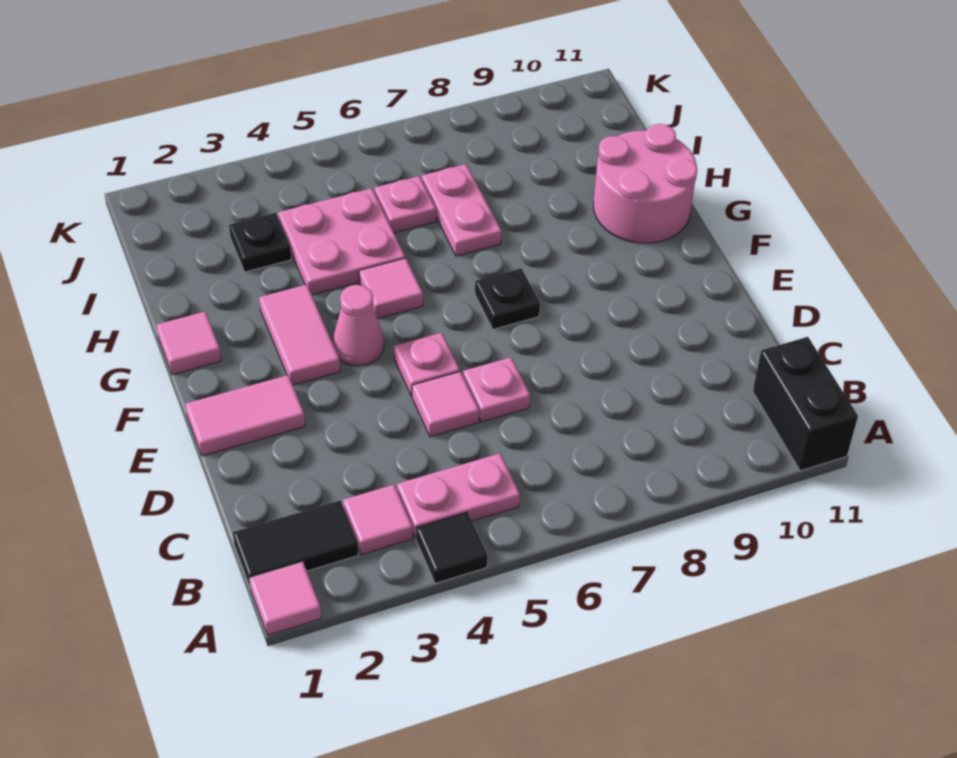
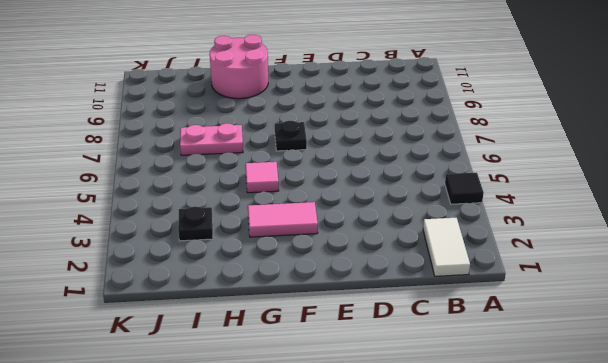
white 1x2 tile [423,218,470,276] -> black 1x2 tile [233,501,358,588]
none -> pink 1x1 tile [249,562,321,635]
none -> black 1x2 brick [753,337,858,471]
none -> pink 1x1 tile [343,485,413,555]

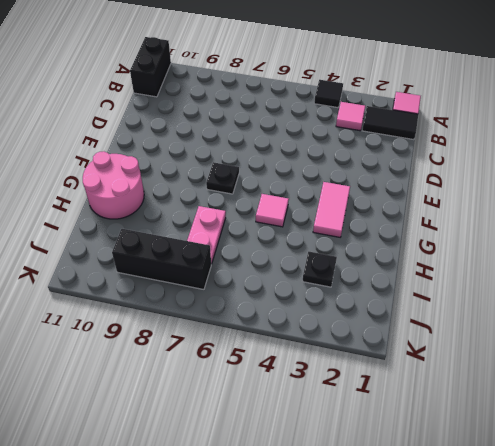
black 1x3 brick [112,229,211,289] -> none
none -> pink 1x2 plate [397,453,520,538]
none -> pink 1x1 tile [412,372,479,437]
none -> pink 1x1 plate [463,357,530,422]

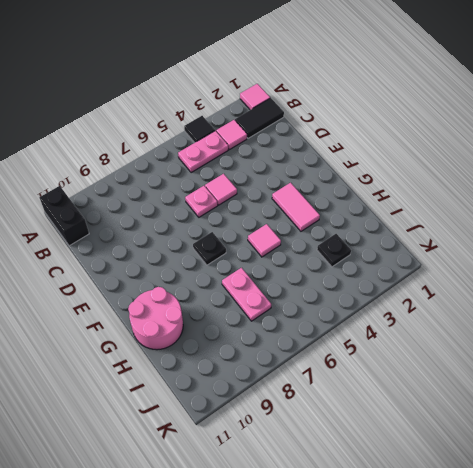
none -> pink 1x2 tile [185,375,305,456]
none -> pink 1x1 plate [394,333,460,396]
none -> pink 1x1 cone [333,285,384,366]

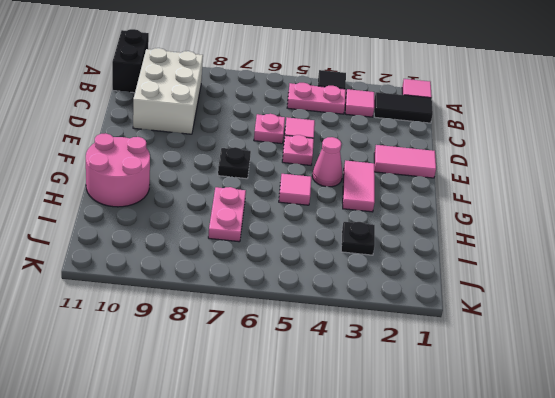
white 2x3 brick [133,48,203,134] -> none
none -> pink 1x1 tile [156,312,221,375]
none -> pink 2x2 plate [278,188,405,295]
none -> pink 1x1 plate [375,176,436,233]

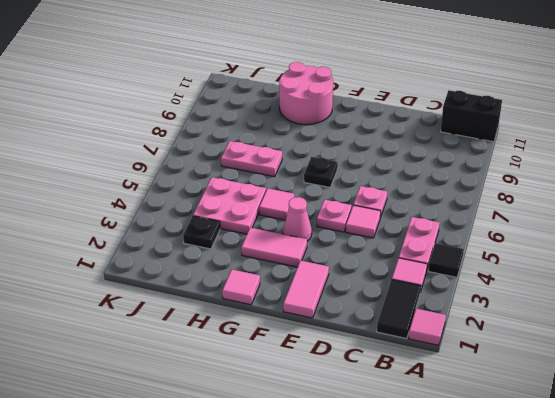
none -> pink 1x1 plate [375,176,436,233]

